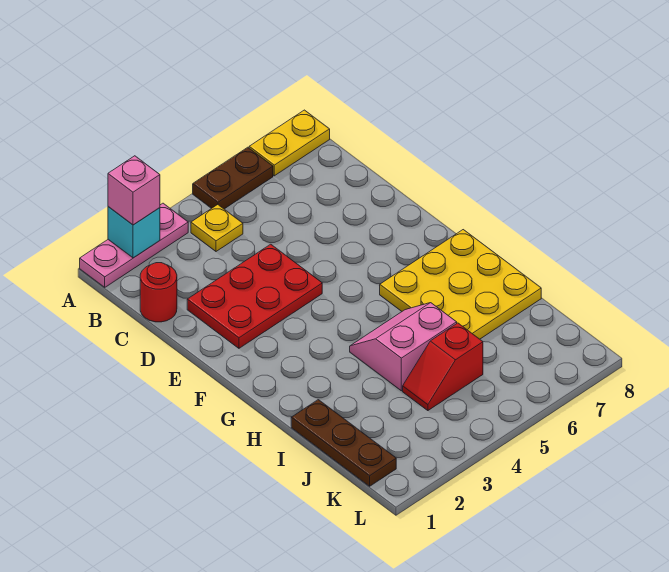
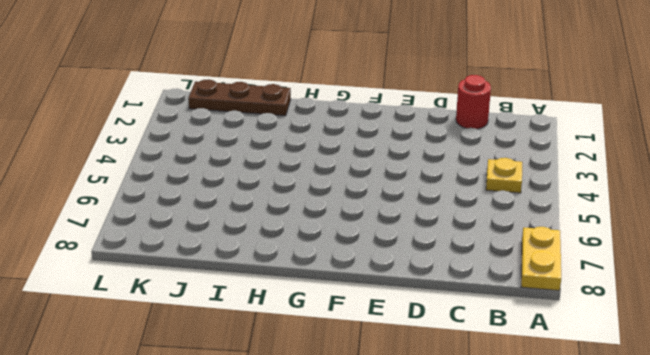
none -> pink 1x3 plate [80,203,188,287]
none -> brown 1x2 plate [193,147,273,209]
none -> red 2x3 plate [187,244,322,348]

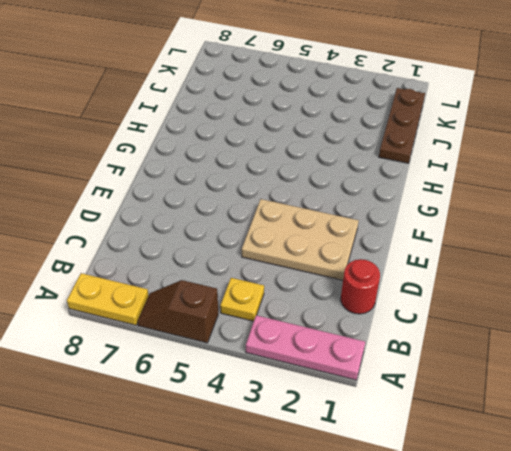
brown 1x2 slope [137,280,218,343] -> brown 1x2 plate [193,147,273,209]
tan 2x3 plate [242,199,359,280] -> red 2x3 plate [187,244,322,348]
none -> yellow 3x3 plate [380,230,541,339]
none -> pink 2x2 slope [350,303,457,391]
none -> red 1x2 slope [403,323,483,411]

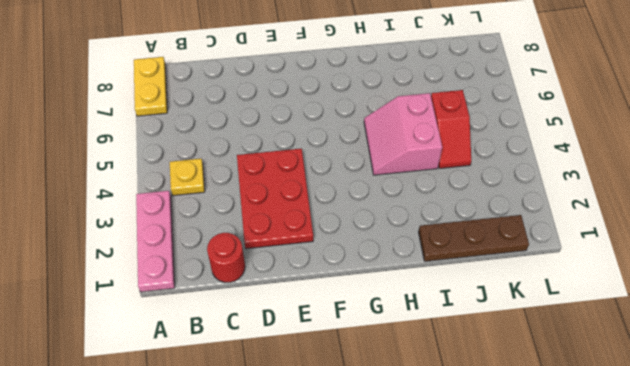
none -> brown 1x2 plate [193,147,273,209]
none -> yellow 3x3 plate [380,230,541,339]
none -> cyan 1x1 brick [108,207,160,258]

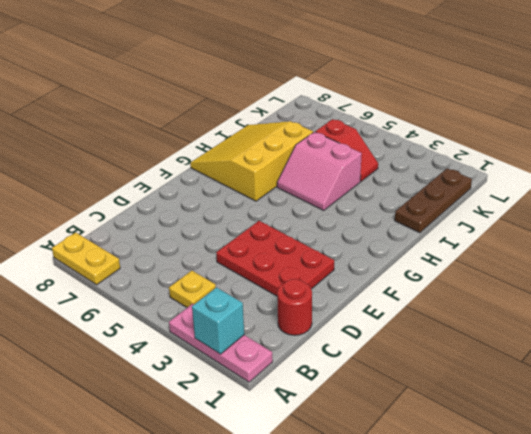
yellow 3x3 slope [190,121,313,201] -> yellow 3x3 plate [380,230,541,339]
none -> brown 1x2 plate [193,147,273,209]
none -> pink 1x1 brick [108,156,160,225]

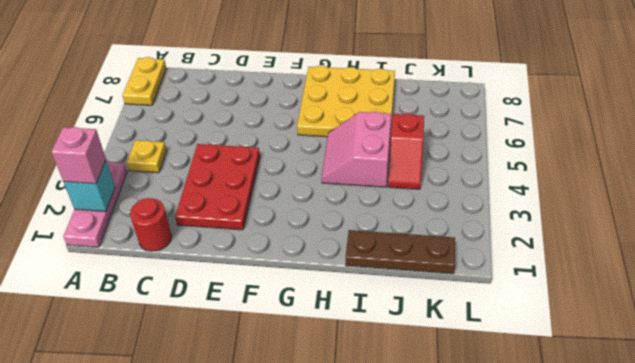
none -> brown 1x2 plate [193,147,273,209]

